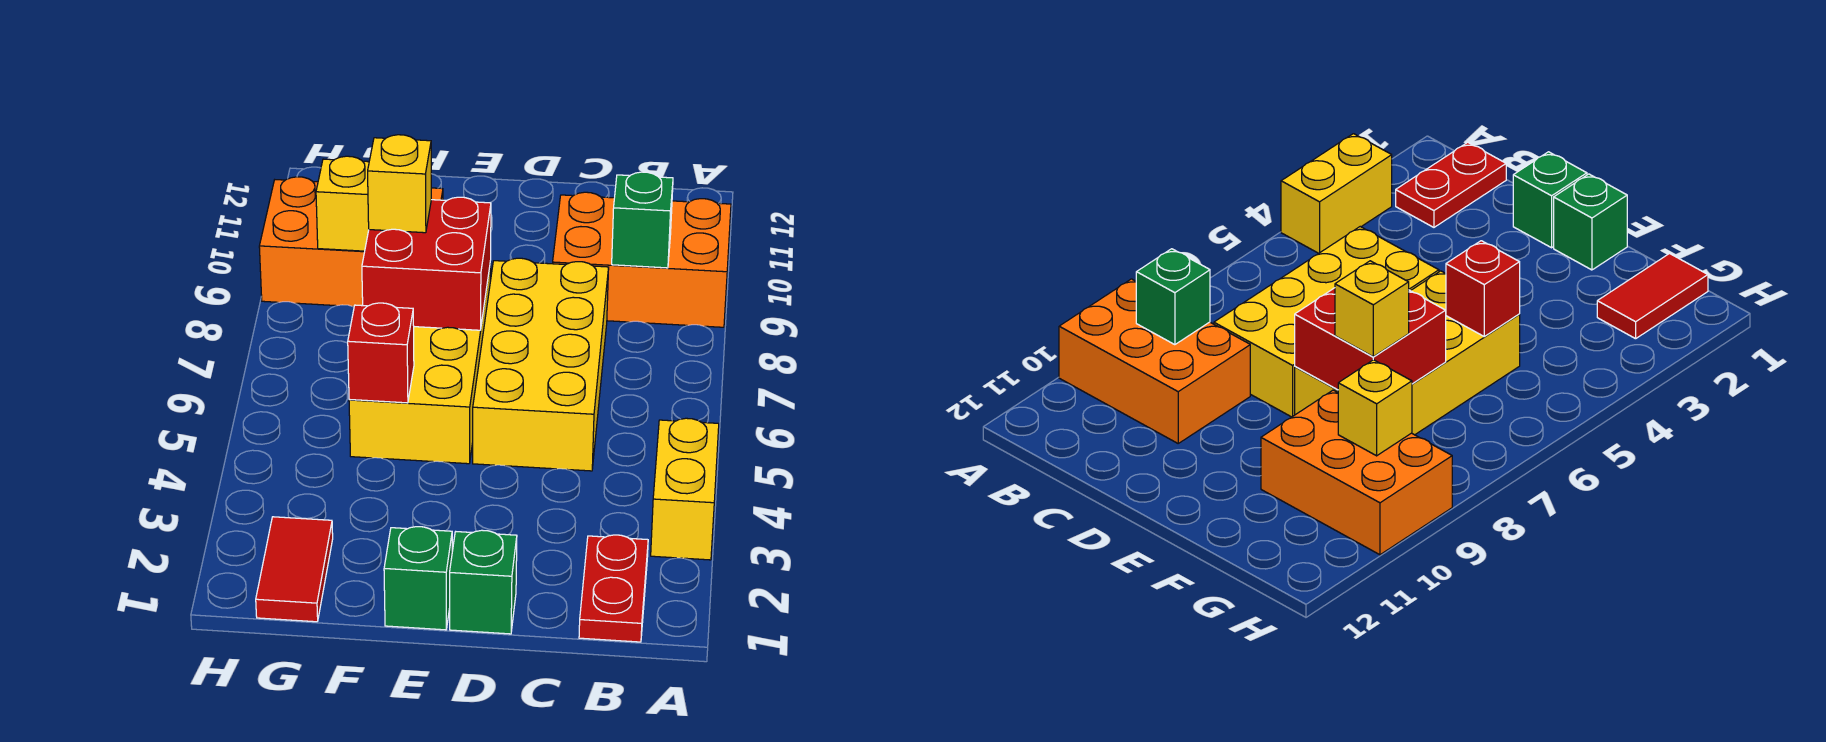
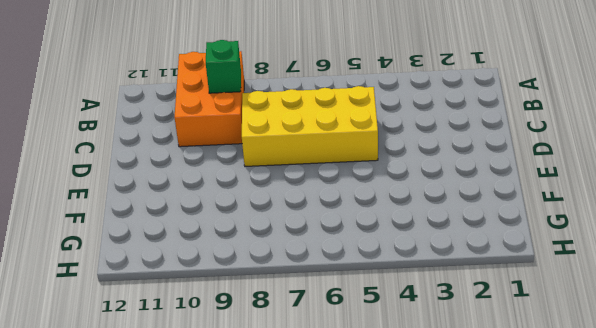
none -> yellow 1x2 brick [651,418,719,560]
none -> red 1x2 plate [579,535,648,642]
none -> green 1x1 brick [450,530,517,634]

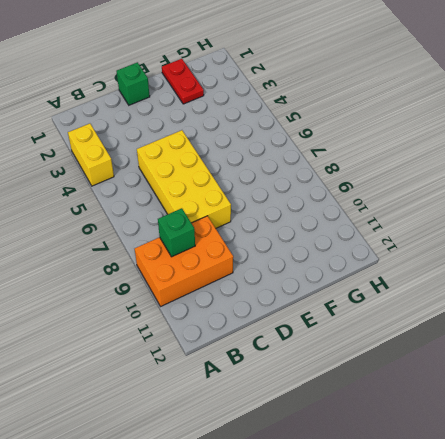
red 1x2 plate [162,59,204,104] -> red 1x2 plate moved to [579,535,648,642]
none -> green 1x1 brick [384,527,452,630]
none -> yellow 2x4 brick [349,261,491,464]
none -> orange 2x3 brick [259,177,443,307]

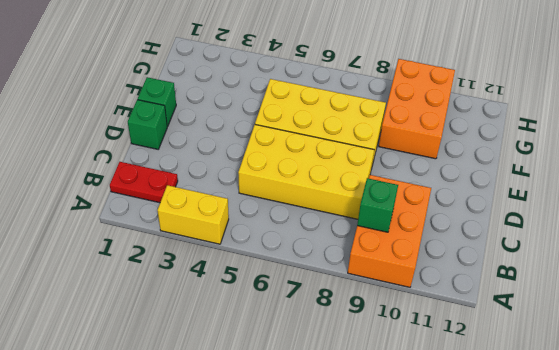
none -> red 1x2 tile [256,517,333,622]
none -> red 2x2 brick [362,197,491,330]
none -> red 1x1 brick [348,303,414,403]

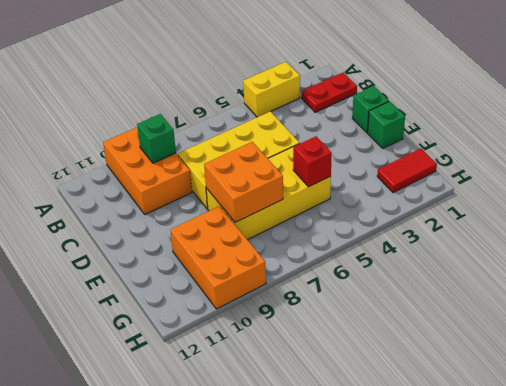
orange 2x2 brick [204,142,283,222] -> red 2x2 brick [362,197,491,330]
none -> yellow 1x1 brick [316,156,369,251]
none -> yellow 1x1 brick [368,135,431,233]

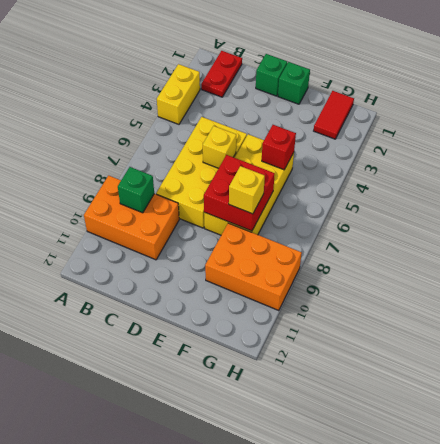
yellow 1x1 brick [203,126,236,168] -> yellow 1x1 brick moved to [316,156,369,251]

